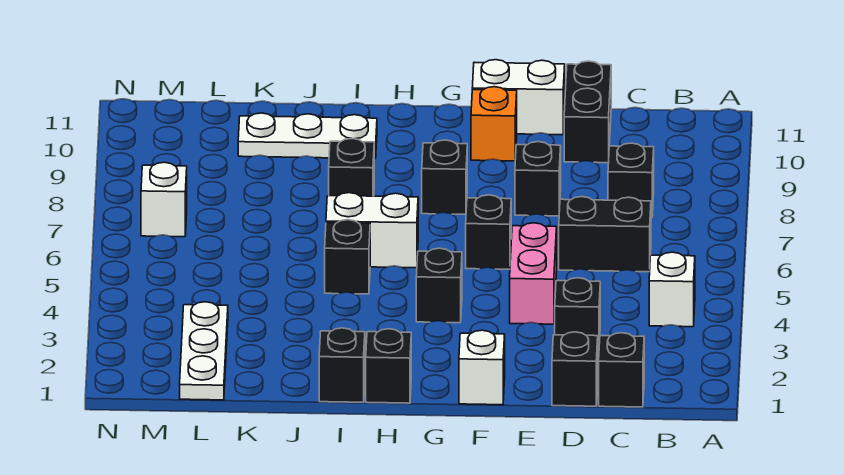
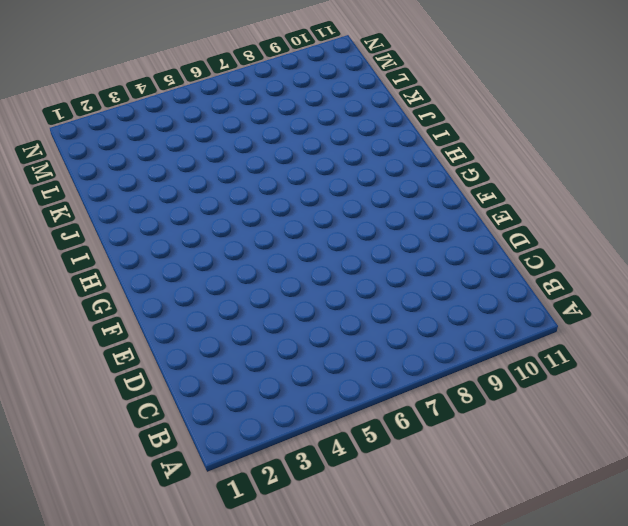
none -> white 1x1 brick [649,252,695,327]
none -> black 1x1 brick [599,333,644,407]
none -> black 1x2 brick [559,197,651,272]

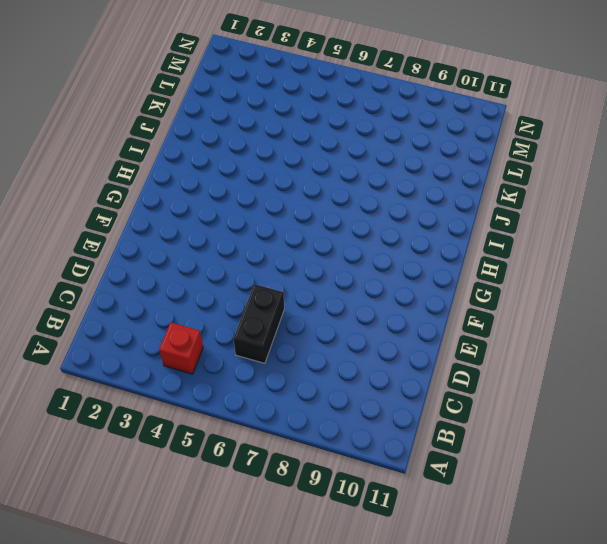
red 1x1 brick [159,323,203,374] -> white 1x1 brick [649,252,695,327]
none -> black 1x1 brick [599,333,644,407]
none -> black 1x1 brick [608,143,654,218]
none -> black 1x1 brick [552,332,598,406]

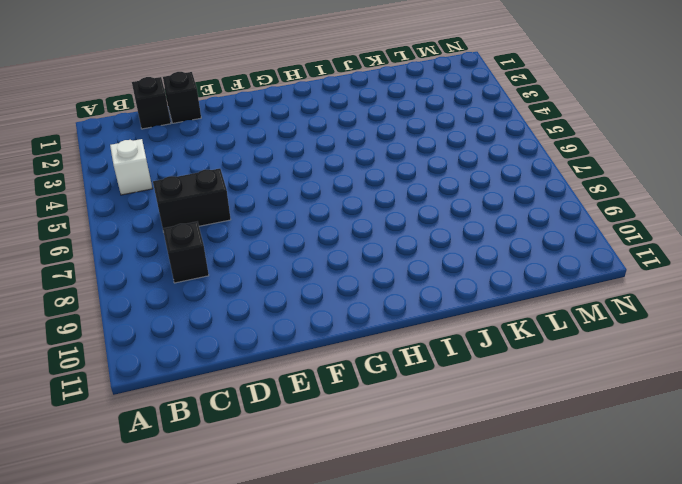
none -> black 1x1 brick [555,278,600,352]
none -> black 1x2 brick [564,61,611,163]
none -> pink 1x2 brick [510,223,557,324]

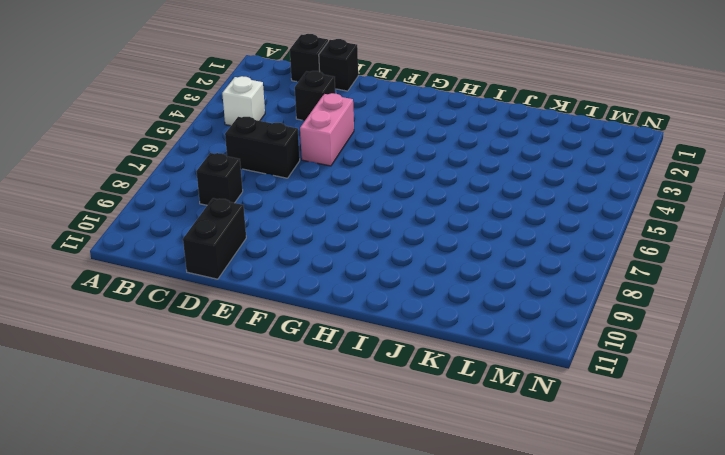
none -> black 1x1 brick [515,142,561,216]
none -> white 1x2 brick [472,60,565,135]
none -> white 1x1 brick [459,330,505,405]

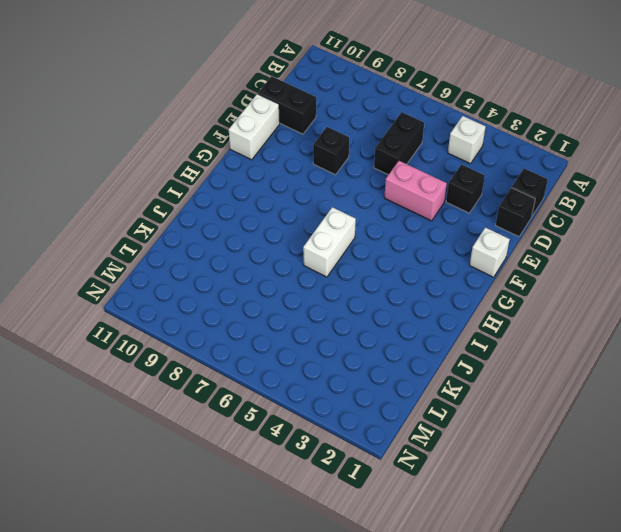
none -> black 1x1 brick [608,143,654,218]
none -> black 1x1 brick [466,195,511,269]
none -> orange 1x1 brick [471,87,517,161]

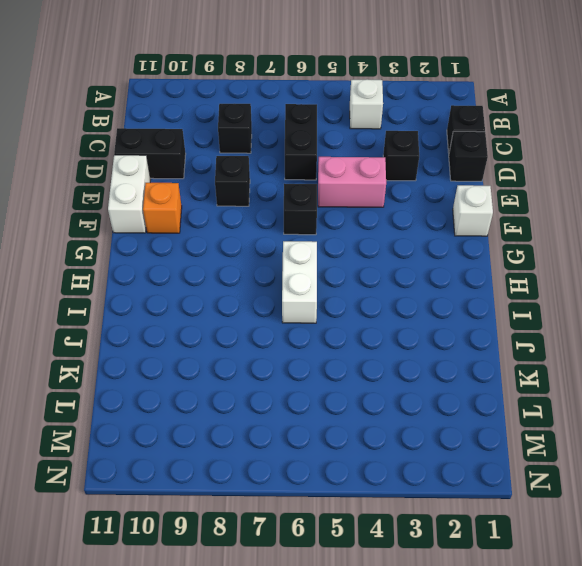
none -> black 1x1 brick [416,248,462,323]
none -> black 1x1 brick [422,140,467,214]
none -> black 1x1 brick [366,329,411,403]

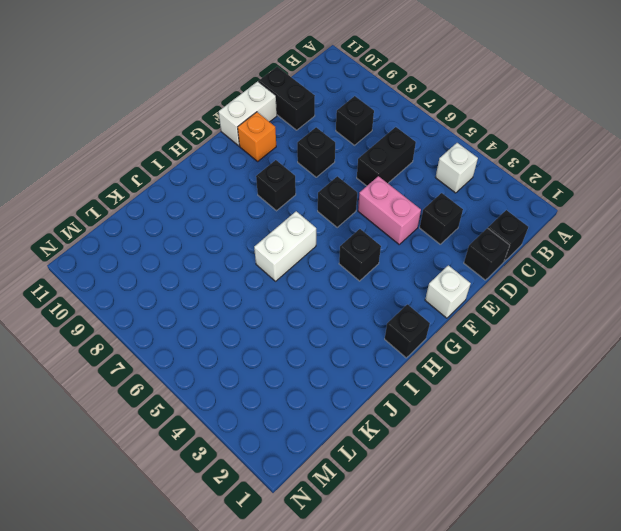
none -> black 1x1 brick [319,328,365,402]
none -> black 1x1 brick [325,220,370,294]
none -> black 1x1 brick [329,139,374,196]

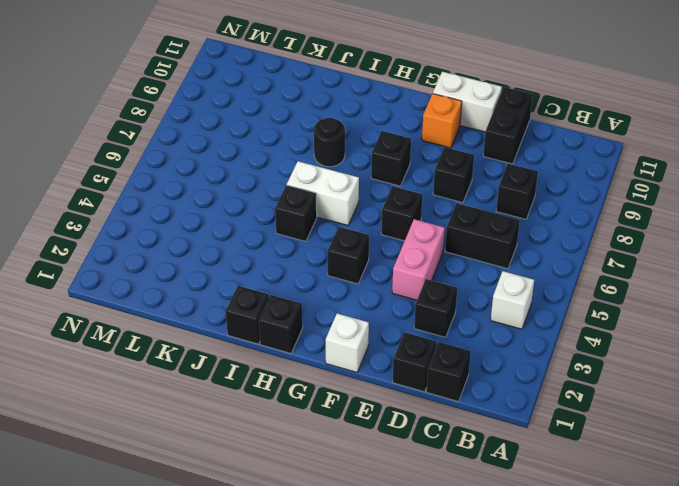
black 1x1 round brick [314,118,345,167] -> black 1x1 brick [329,139,374,196]
none -> white 1x3 plate [238,113,377,159]
none -> white 1x3 plate [180,302,228,400]
none -> white 1x1 brick [141,162,187,237]

